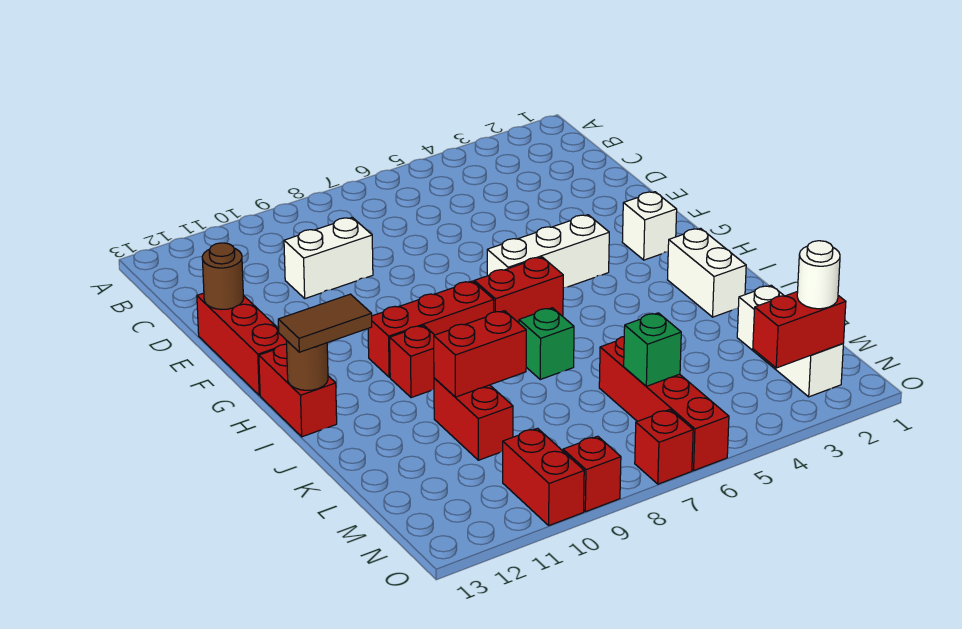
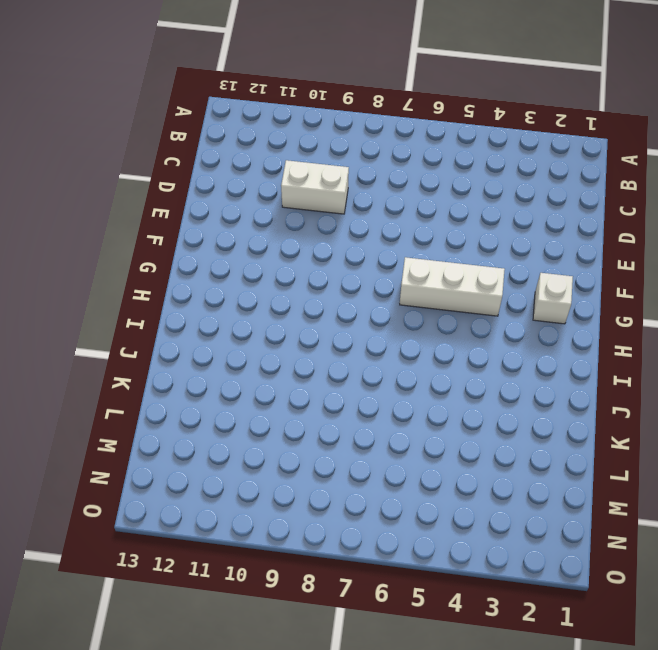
none -> red 1x3 brick [197,293,287,395]
none -> red 1x2 brick [474,257,563,323]
none -> red 1x3 brick [368,281,494,377]

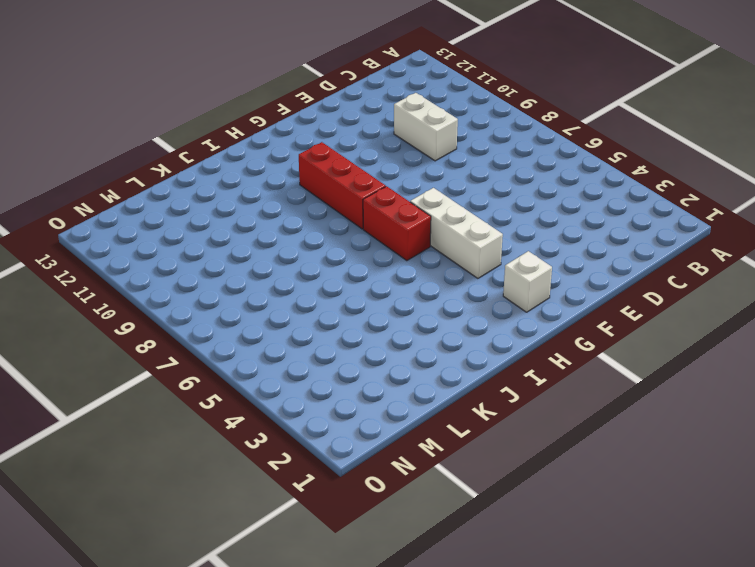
none -> red 1x3 brick [197,293,287,395]
none -> red 1x2 brick [259,344,337,437]
none -> white 1x2 brick [668,228,746,317]

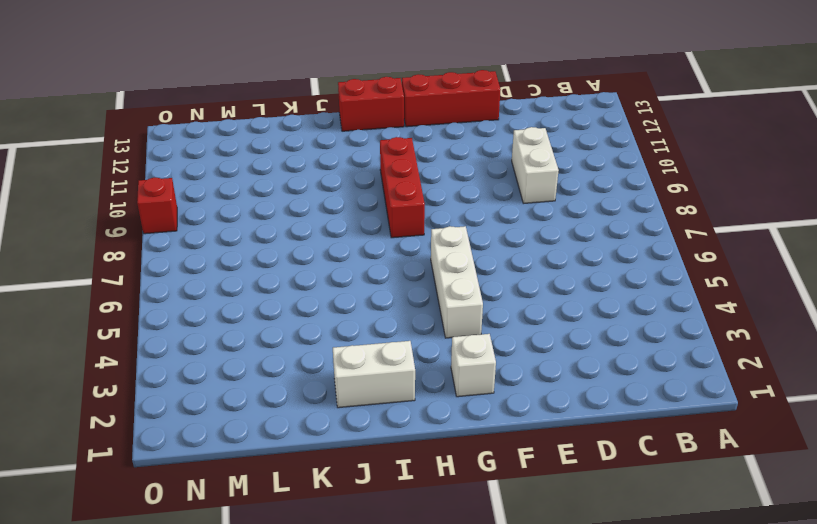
none -> red 1x2 brick [474,257,563,323]
none -> red 1x1 brick [390,325,434,398]
none -> green 1x1 brick [519,308,574,379]

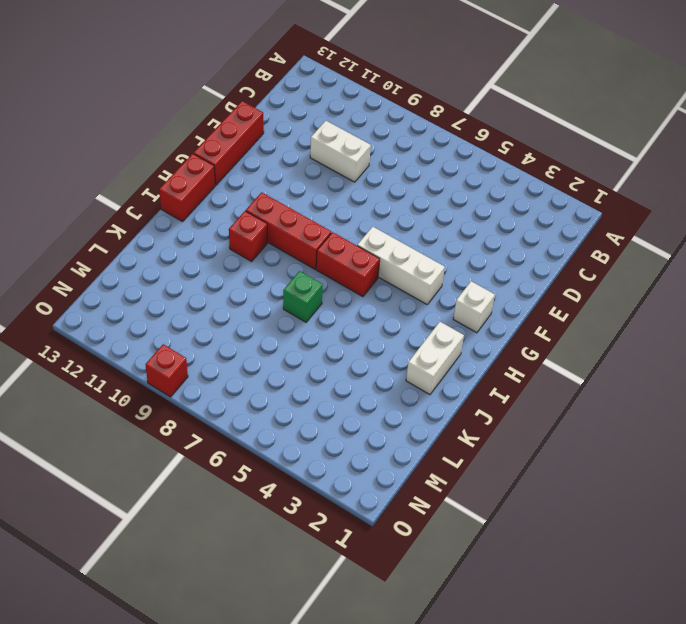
none -> red 1x2 brick [434,378,513,460]
none -> white 1x3 brick [737,285,843,397]
none -> red 1x4 brick [599,337,729,470]

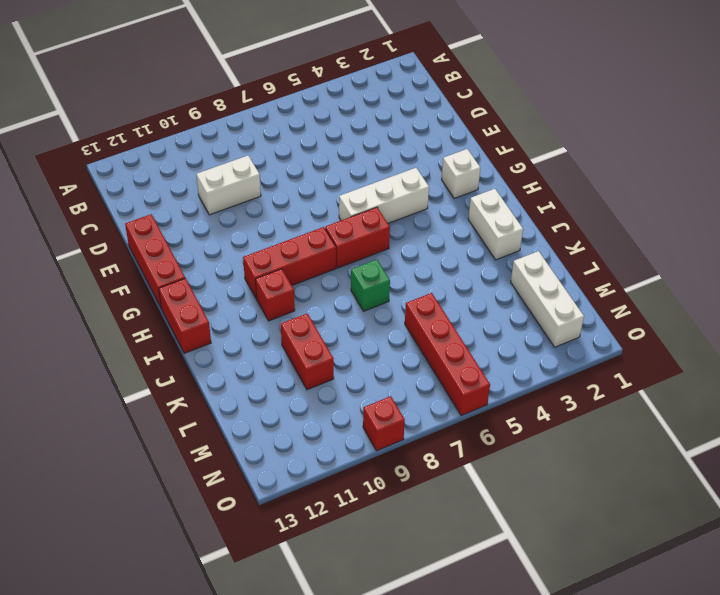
none -> red 1x2 brick [503,428,584,525]
none -> red 1x1 brick [635,410,693,484]
none -> brown 1x1 round brick [202,243,243,310]

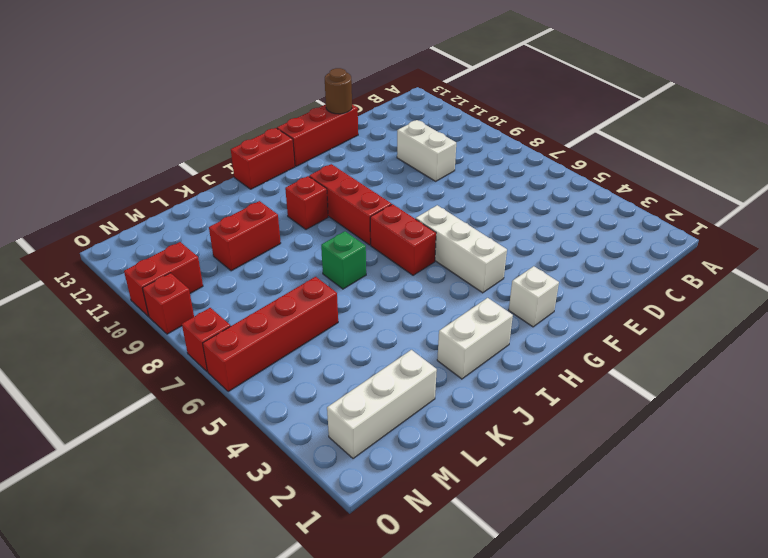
none -> brown 1x1 round brick [286,340,328,390]
none -> red 1x2 brick [434,311,526,397]
none -> green 1x1 brick [624,313,681,386]

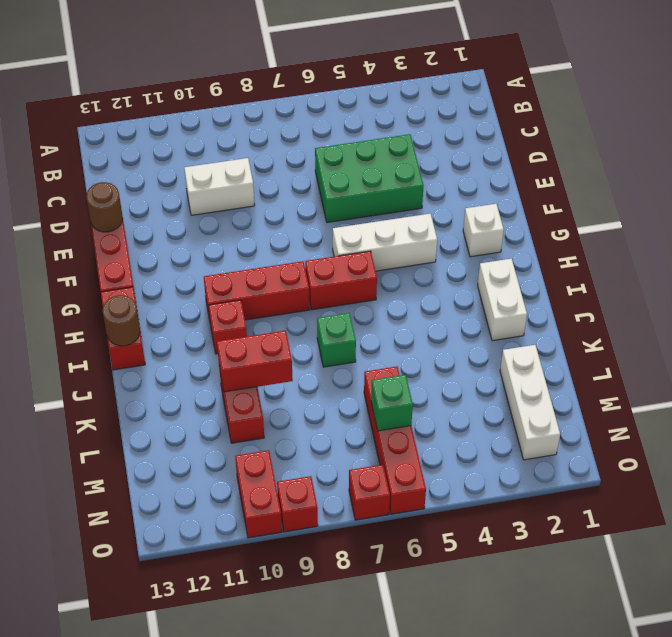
green 2x3 brick [315,134,424,223] -> none
none -> red 1x2 brick [753,291,846,368]
none -> brown 1x2 tile [278,294,372,352]
none -> white 1x1 round brick [797,241,840,309]

